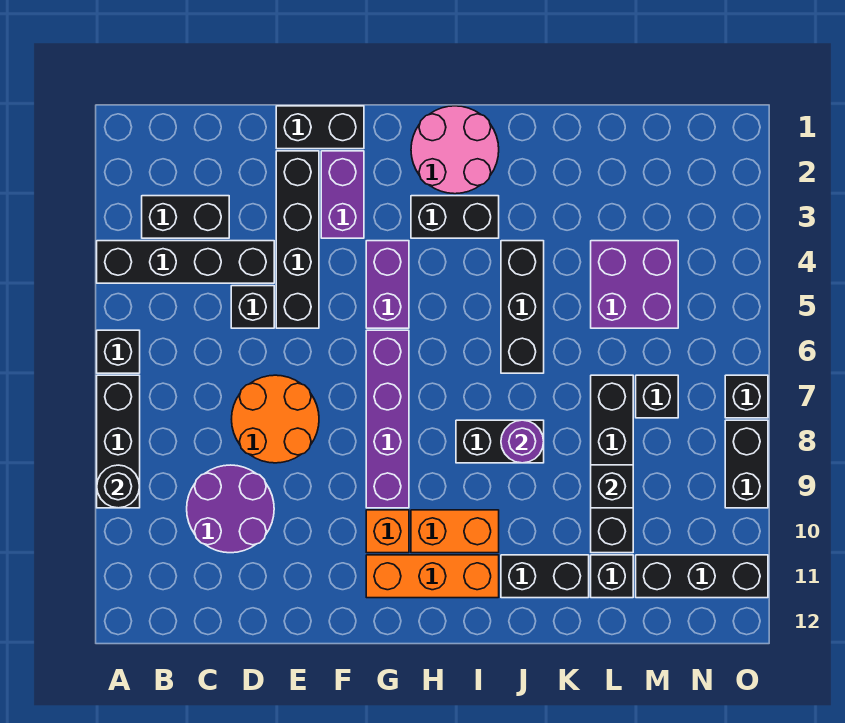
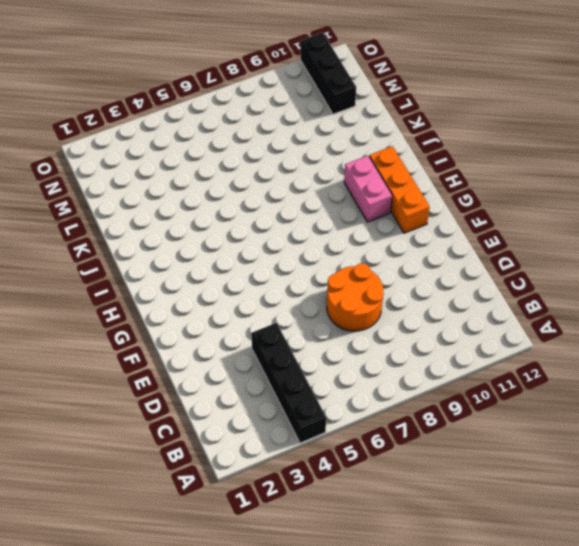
pink 1x2 brick [344,156,392,222] -> orange 1x2 brick [411,510,499,553]
none -> black 1x1 brick [97,330,140,373]
none -> black 1x3 brick [97,375,140,508]
none -> black 1x2 brick [142,196,229,238]
none -> purple 2x2 round brick [187,465,274,553]

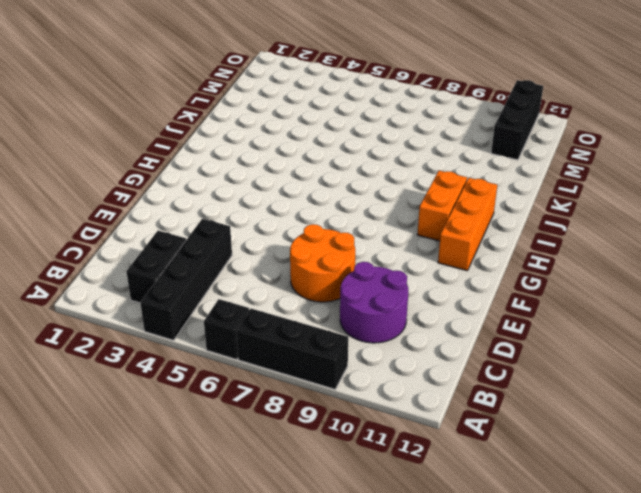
none -> black 1x1 brick [231,286,274,328]
none -> black 1x2 brick [276,106,364,149]
none -> black 1x4 brick [276,151,319,328]
none -> purple 1x2 brick [321,151,364,238]

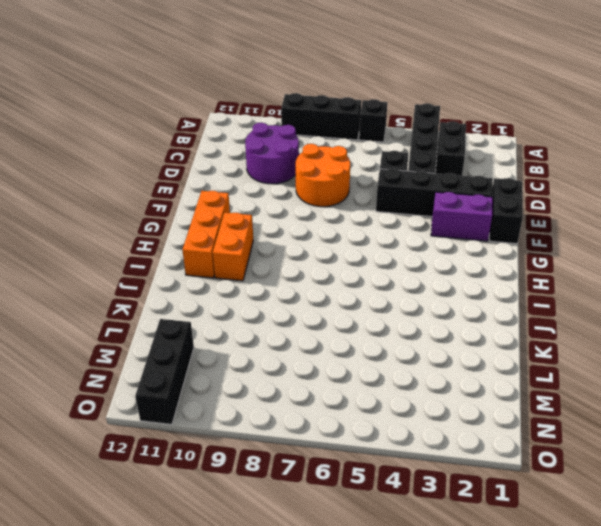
none -> purple 1x2 brick [366,241,409,328]
none -> purple 1x4 brick [366,330,409,508]
none -> orange 1x1 brick [366,510,409,553]
none -> pink 2x2 round brick [411,106,499,194]

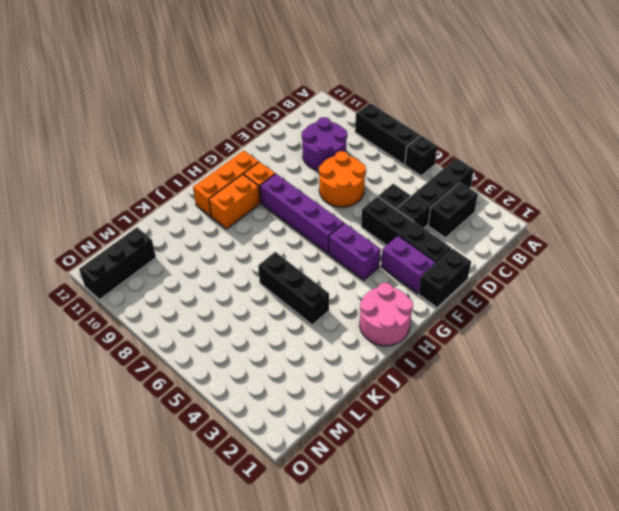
none -> black 1x2 brick [411,196,499,238]
none -> black 1x2 brick [456,420,544,463]
none -> black 1x2 brick [501,555,589,598]
none -> purple 2x2 brick [591,241,678,328]

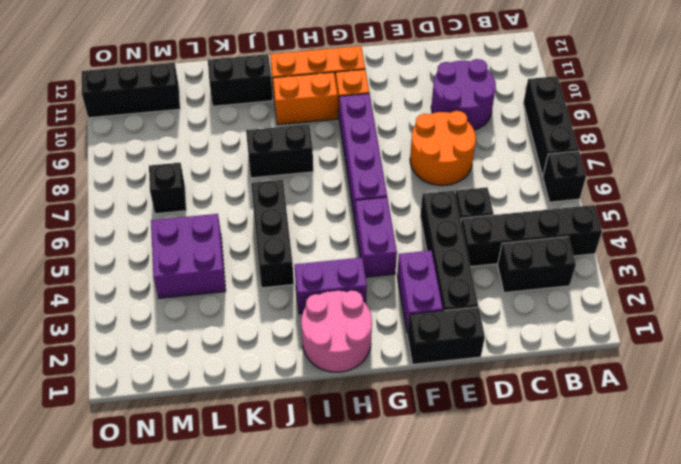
purple 1x2 brick [295,258,367,314] -> black 1x2 brick [411,196,499,238]
none -> black 1x4 brick [591,375,633,553]
none -> black 1x1 brick [591,555,633,598]
none -> black 1x1 brick [725,375,768,418]
none -> black 1x2 brick [725,420,768,508]

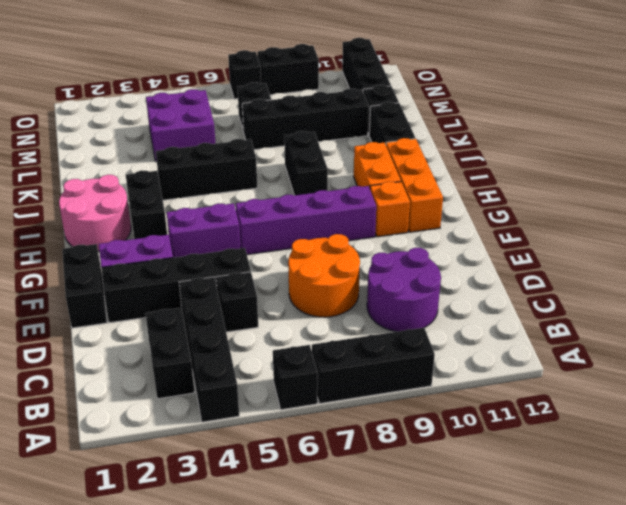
none -> black 1x1 round brick [97,465,140,508]
none -> purple 1x1 round brick [501,420,544,463]
none -> black 1x1 brick [591,465,633,508]

